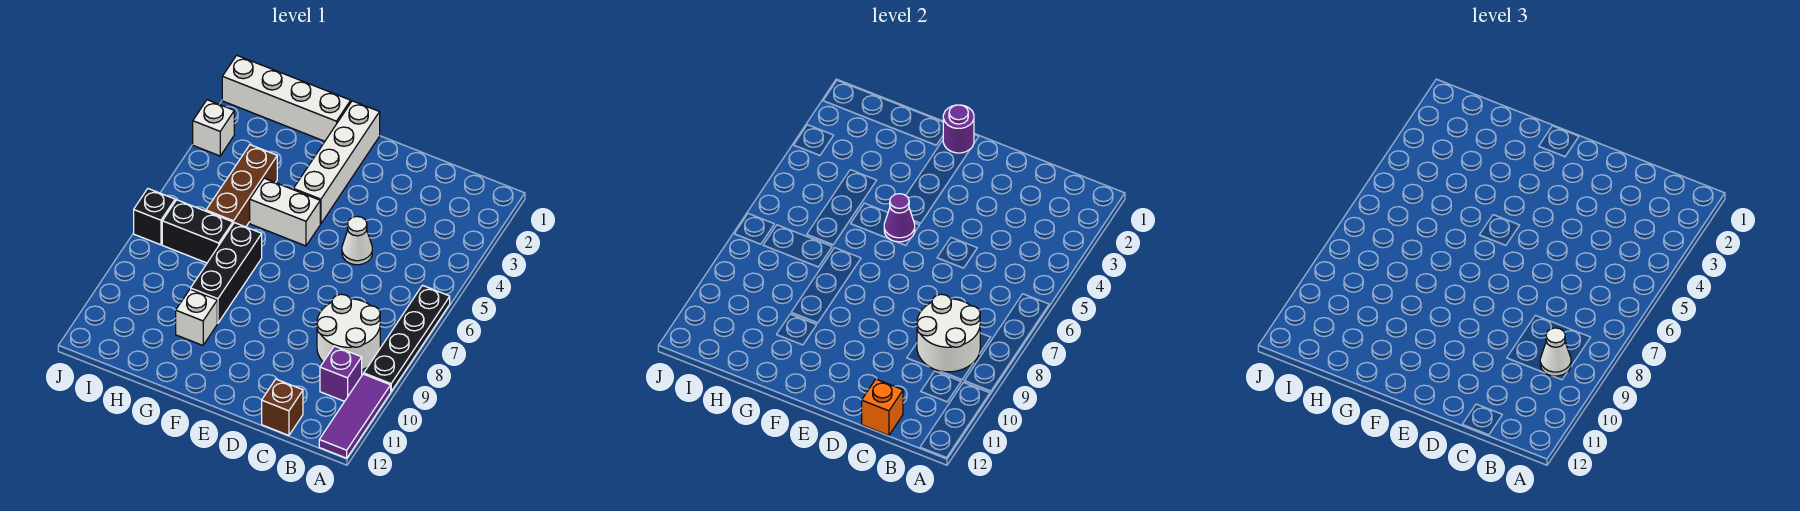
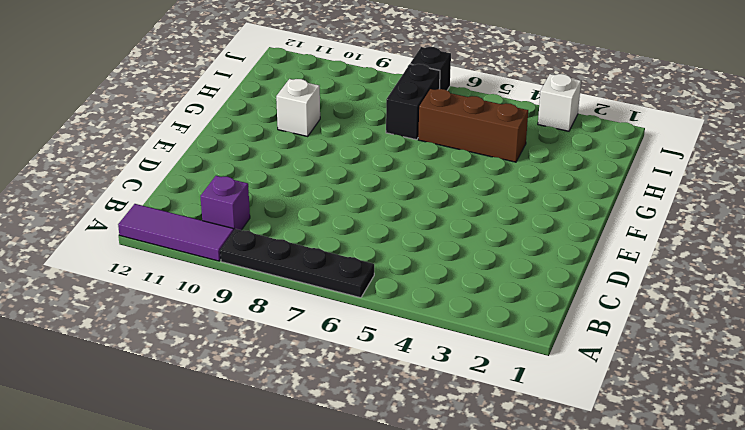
none -> white 2x2 round brick [317,294,380,370]
none -> brown 1x1 brick [262,379,303,435]
none -> white 1x1 cone [342,216,372,265]

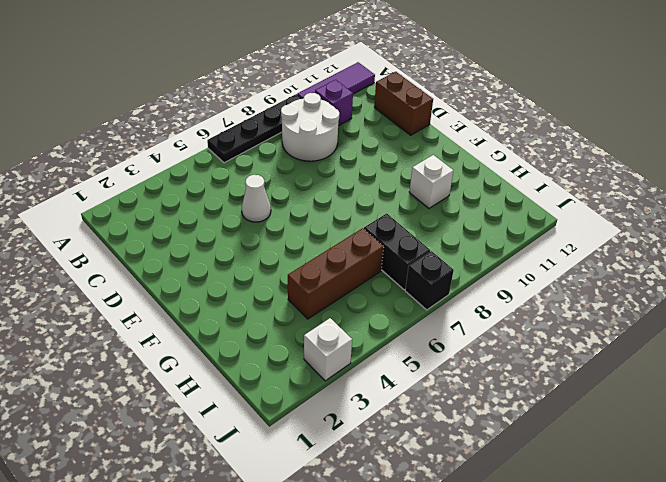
brown 1x2 brick [374,72,433,135] -> brown 1x1 brick [262,379,303,435]
none -> white 1x4 brick [293,101,380,224]
none -> white 1x2 brick [250,178,320,246]
none -> white 1x4 brick [222,55,351,141]

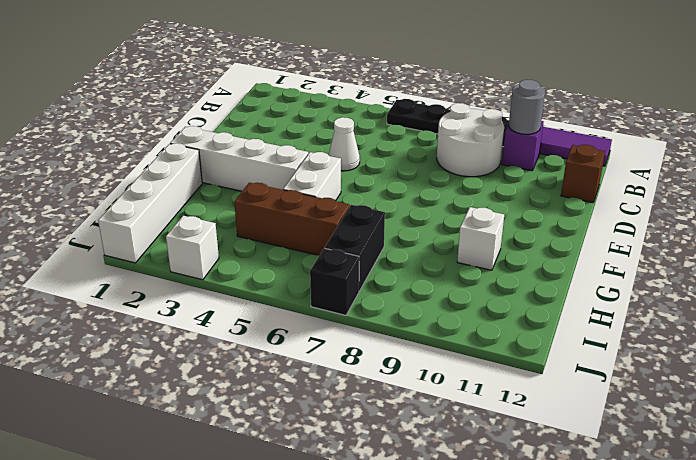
grey 1x1 round brick [509,80,545,134] -> none
none -> black 1x3 brick [191,223,262,323]
none -> white 2x2 round brick [917,294,980,372]
none -> orange 1x1 brick [862,379,903,435]

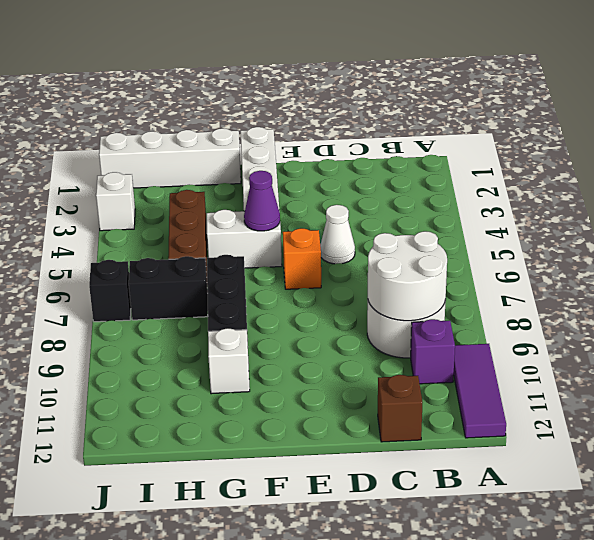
orange 1x1 brick [283,228,321,289] -> orange 1x1 brick moved to [862,379,903,435]
none -> black 1x4 plate [364,285,450,391]
none -> purple 1x1 round brick [943,105,974,153]
none -> white 1x1 cone [1540,328,1571,376]

